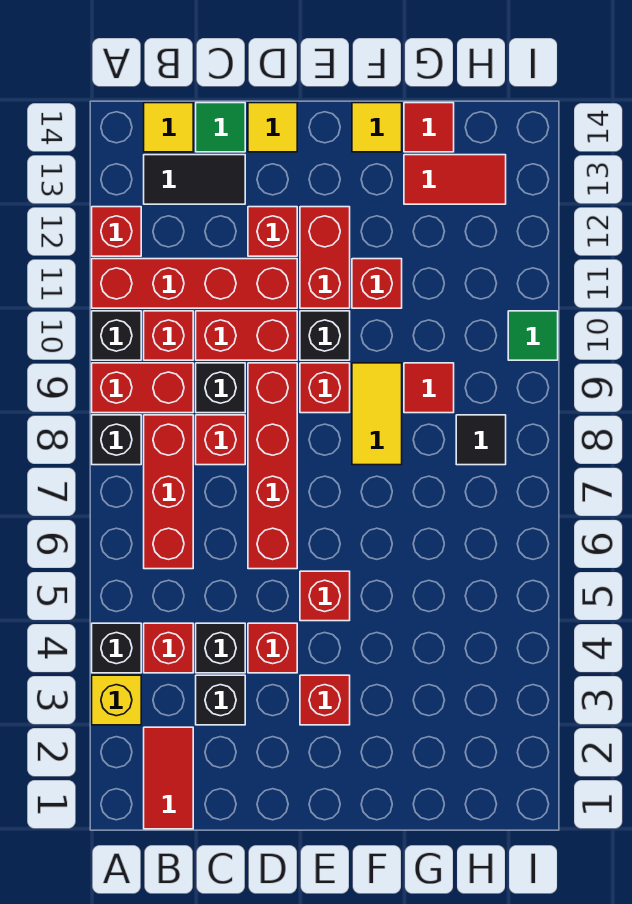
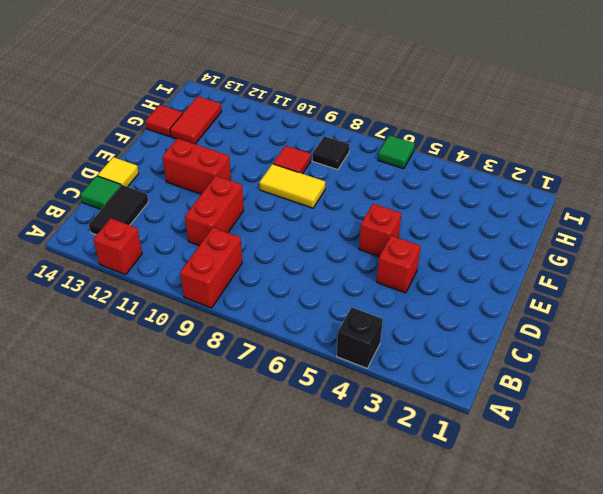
green 1x1 tile [378,135,415,169] -> green 1x1 tile moved to [508,311,558,360]
none -> yellow 1x1 brick [92,675,141,725]
none -> black 1x1 brick [92,415,141,465]
none -> black 1x1 brick [92,311,141,360]
none -> red 1x4 brick [92,259,297,308]

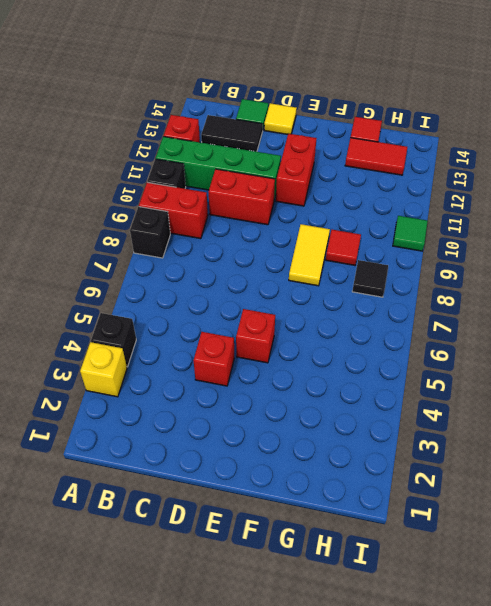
green 1x4 brick [156,136,281,200] -> red 1x4 brick [92,259,297,308]
none -> red 1x2 tile [144,727,193,829]
none -> red 1x1 brick [144,623,193,673]
none -> red 1x3 brick [144,415,193,569]
none -> red 1x1 brick [144,311,193,360]

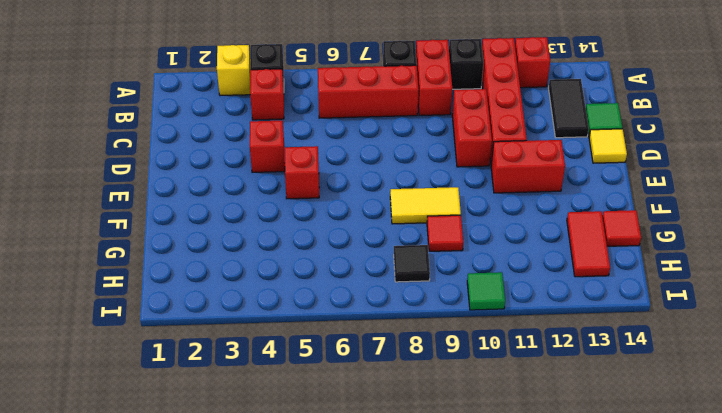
none -> red 1x2 tile [144,727,193,829]
none -> red 1x1 brick [144,311,193,360]
none -> yellow 1x1 tile [144,103,193,152]
none -> black 1x1 brick [196,675,245,725]

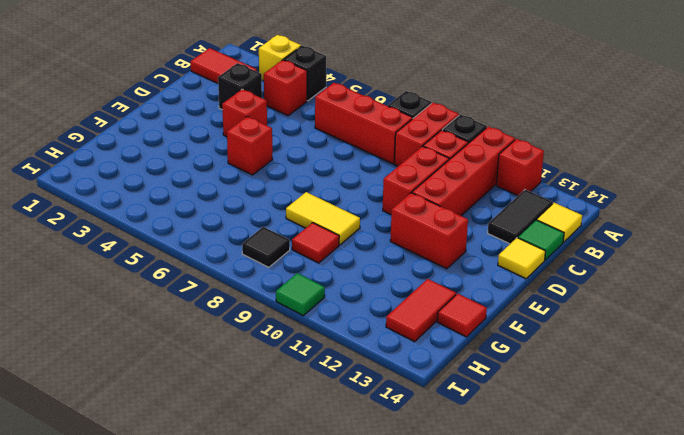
none -> black 1x1 brick [196,623,245,673]
none -> red 1x1 brick [196,415,245,465]
none -> black 1x1 brick [196,363,245,413]
none -> red 1x4 brick [248,363,297,569]

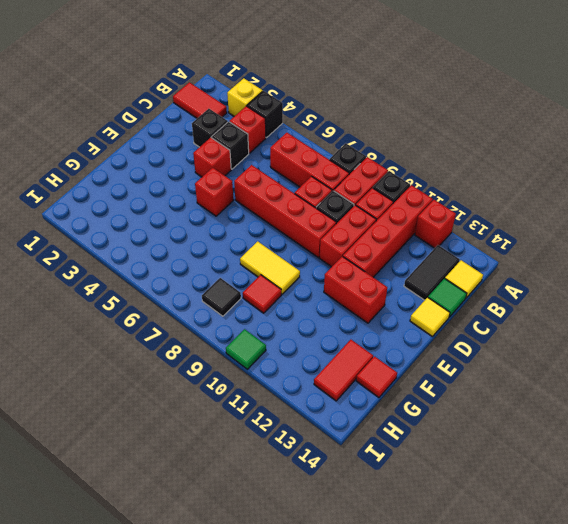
none -> red 1x1 brick [248,207,297,256]
none -> red 1x1 brick [300,675,350,725]
none -> red 1x1 brick [300,363,350,413]
none -> black 1x1 brick [300,311,350,360]

